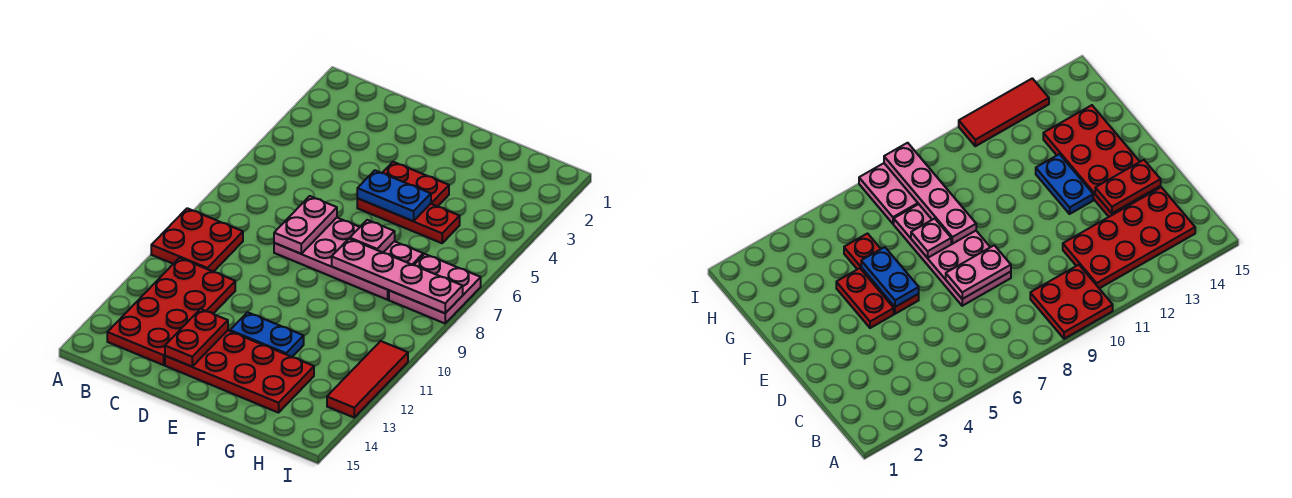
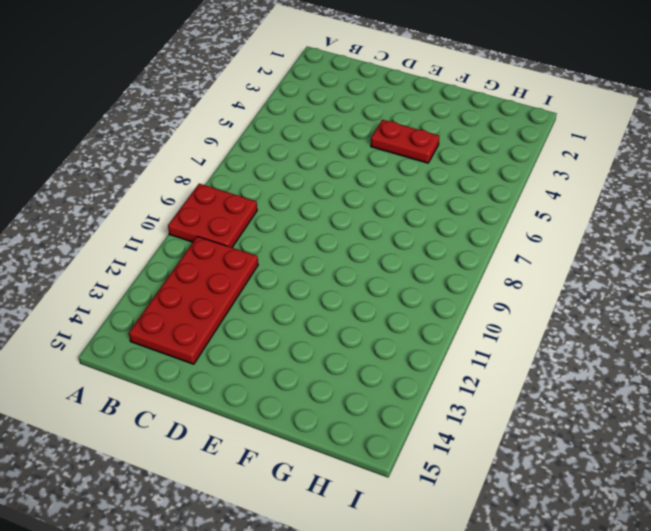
none -> pink 2x4 plate [274,218,423,300]
none -> red 2x4 plate [165,330,314,413]
none -> red 1x3 plate [357,198,460,243]

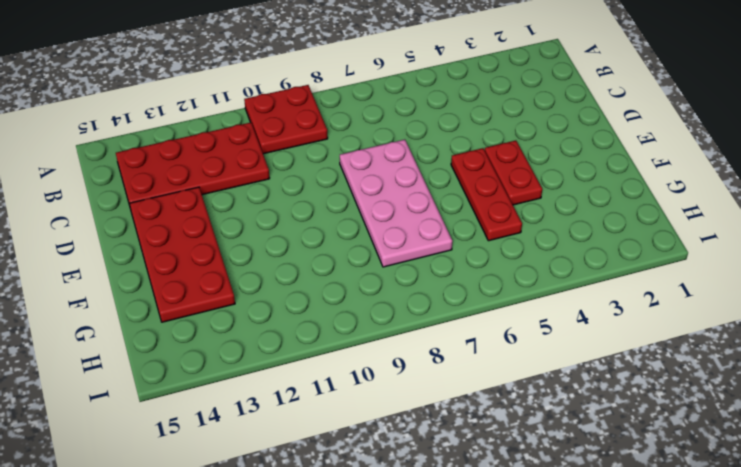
none -> blue 1x2 plate [230,312,304,357]
none -> pink 2x2 plate [389,254,481,323]
none -> red 1x3 tile [327,341,408,417]

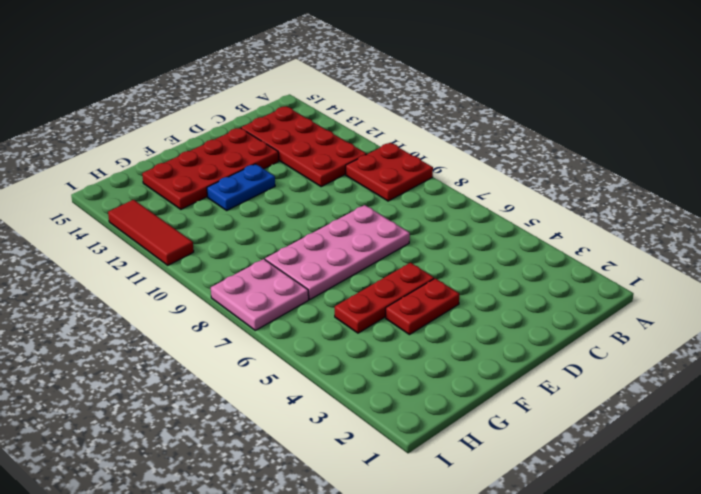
none -> pink 1x2 plate [274,196,337,254]
none -> red 1x2 plate [165,309,228,367]
none -> blue 1x2 plate [357,170,431,221]

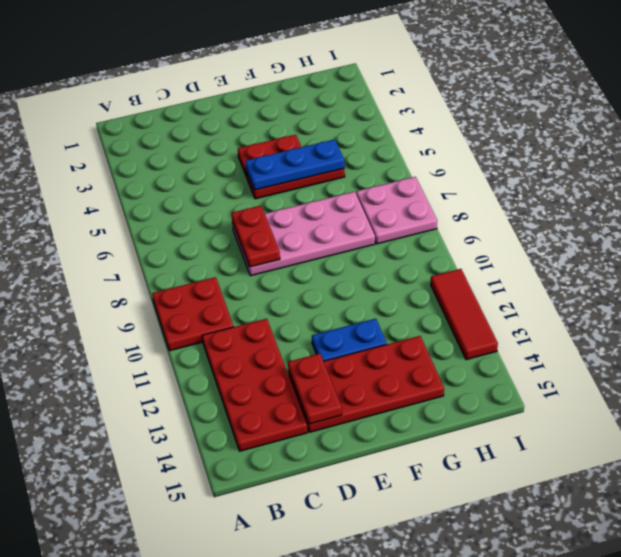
red 1x2 plate [231,206,280,267] -> pink 1x2 plate [274,196,337,254]
blue 1x3 plate [245,139,344,190] -> blue 1x2 plate [357,170,431,221]
none -> pink 1x1 plate [350,220,395,252]
none -> pink 1x4 plate [332,239,463,313]

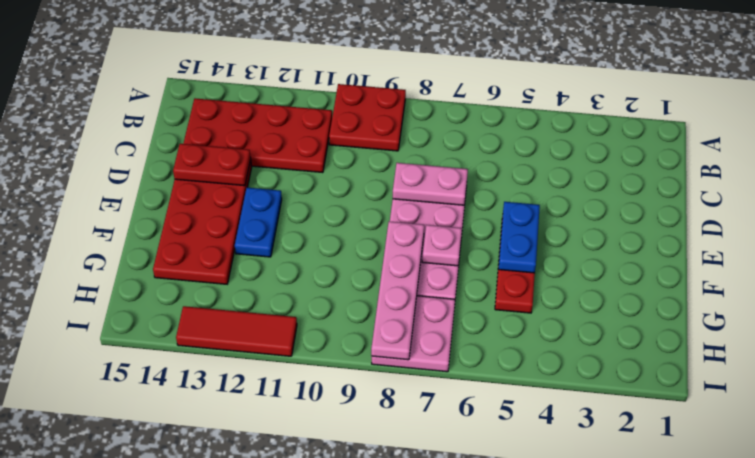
none -> red 1x2 plate [382,162,449,206]

